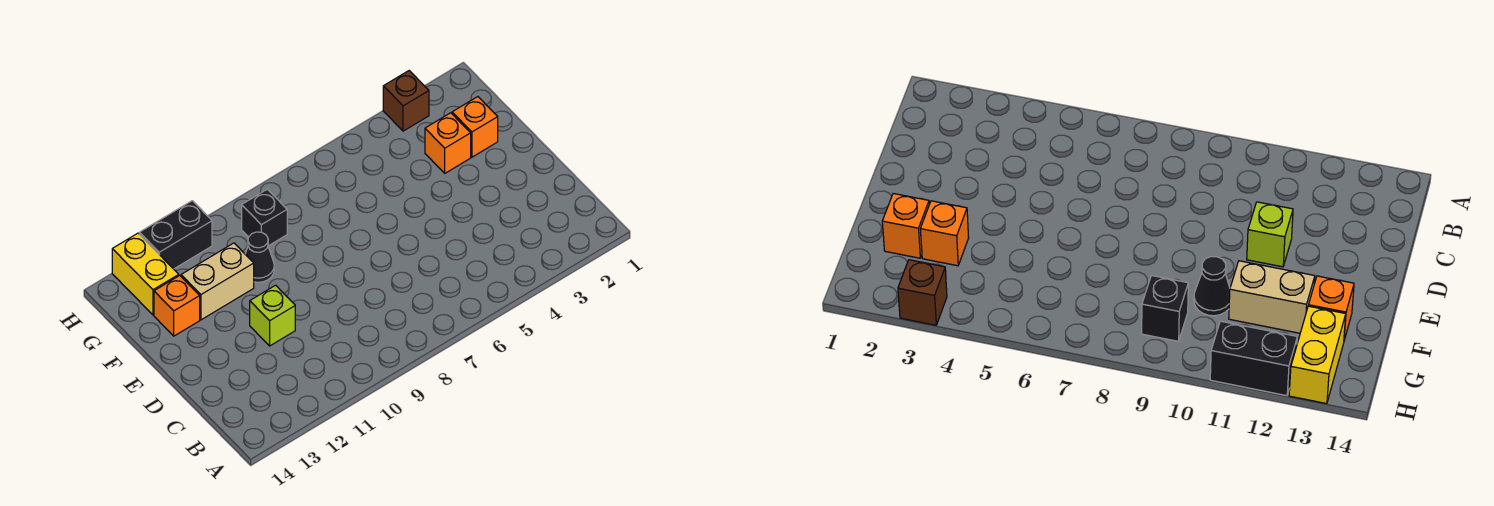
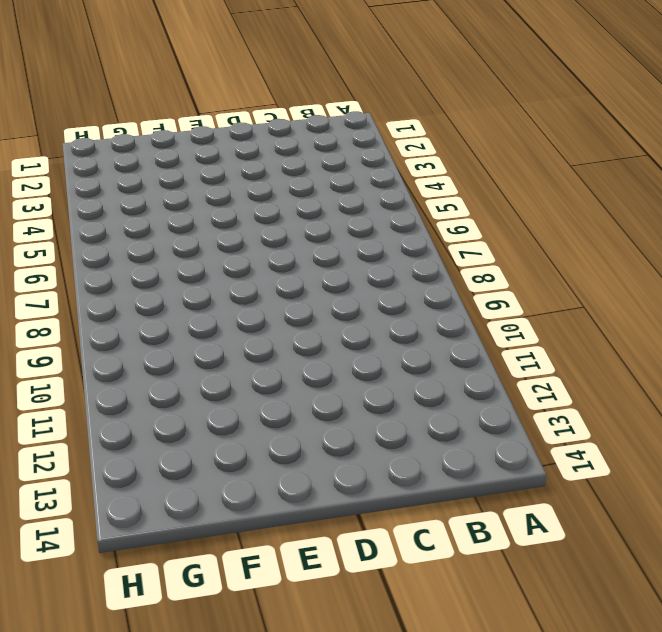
none -> lime 1x1 brick [250,285,295,346]
none -> orange 1x1 brick [452,97,498,157]

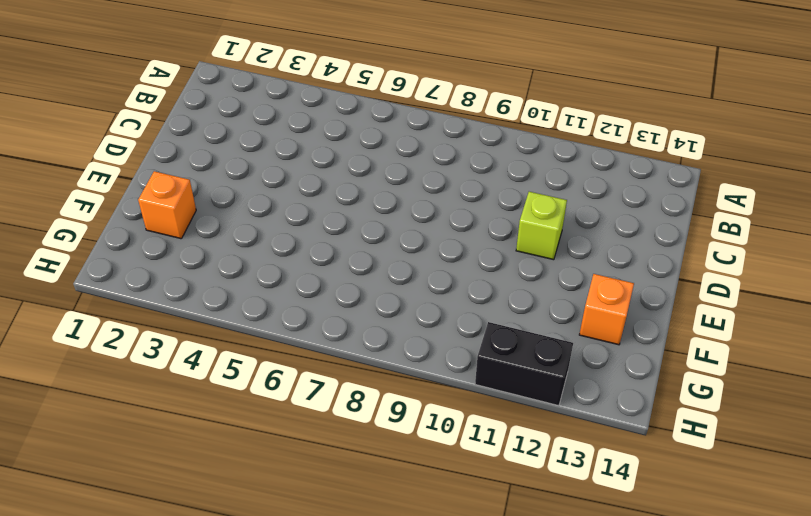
none -> orange 1x1 brick [425,113,471,173]
none -> black 1x1 cone [245,232,274,282]

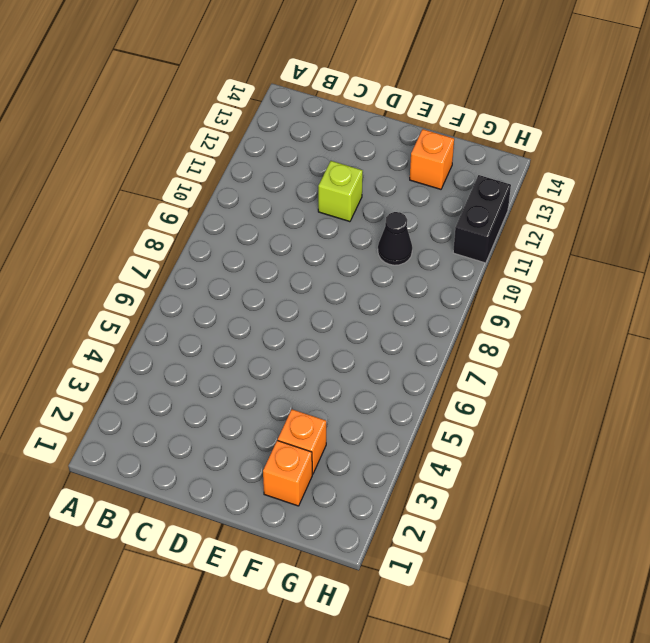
none -> tan 1x2 brick [181,243,254,320]
none -> black 1x1 brick [242,189,287,246]

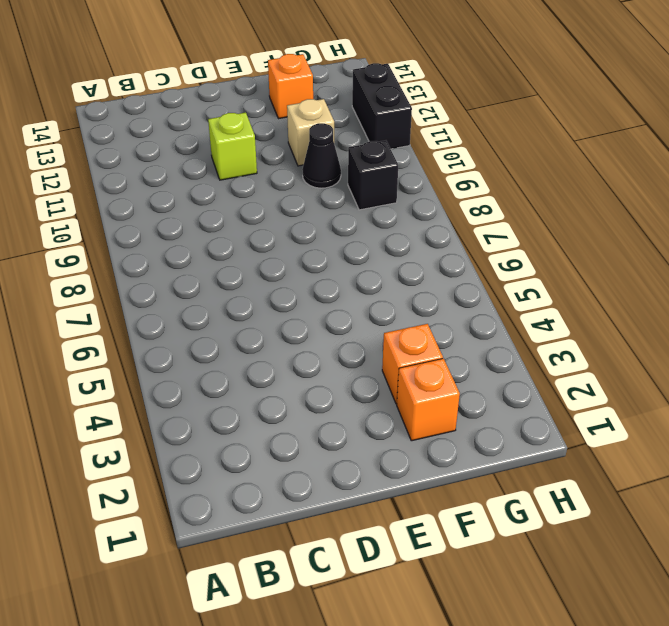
tan 1x1 brick [287,99,334,166] -> tan 1x2 brick [181,243,254,320]
none -> yellow 1x2 brick [112,233,179,315]
none -> brown 1x1 brick [383,71,429,131]

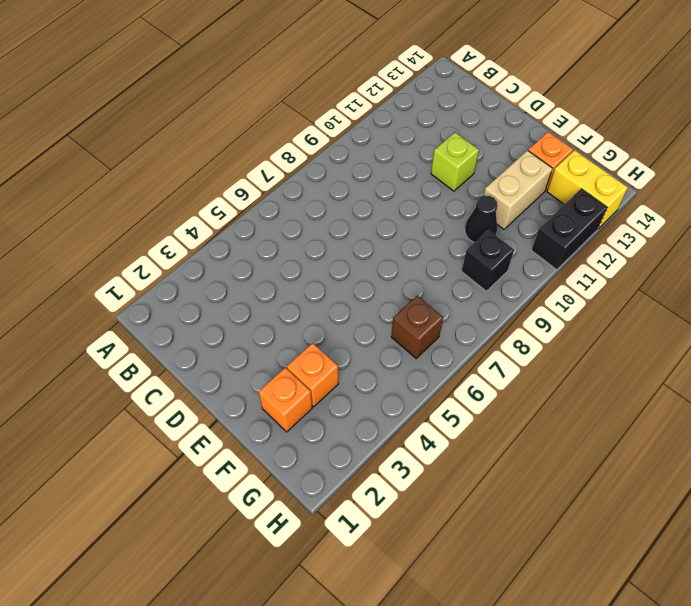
brown 1x1 brick [391,296,443,358] -> brown 1x1 brick moved to [383,71,429,131]

